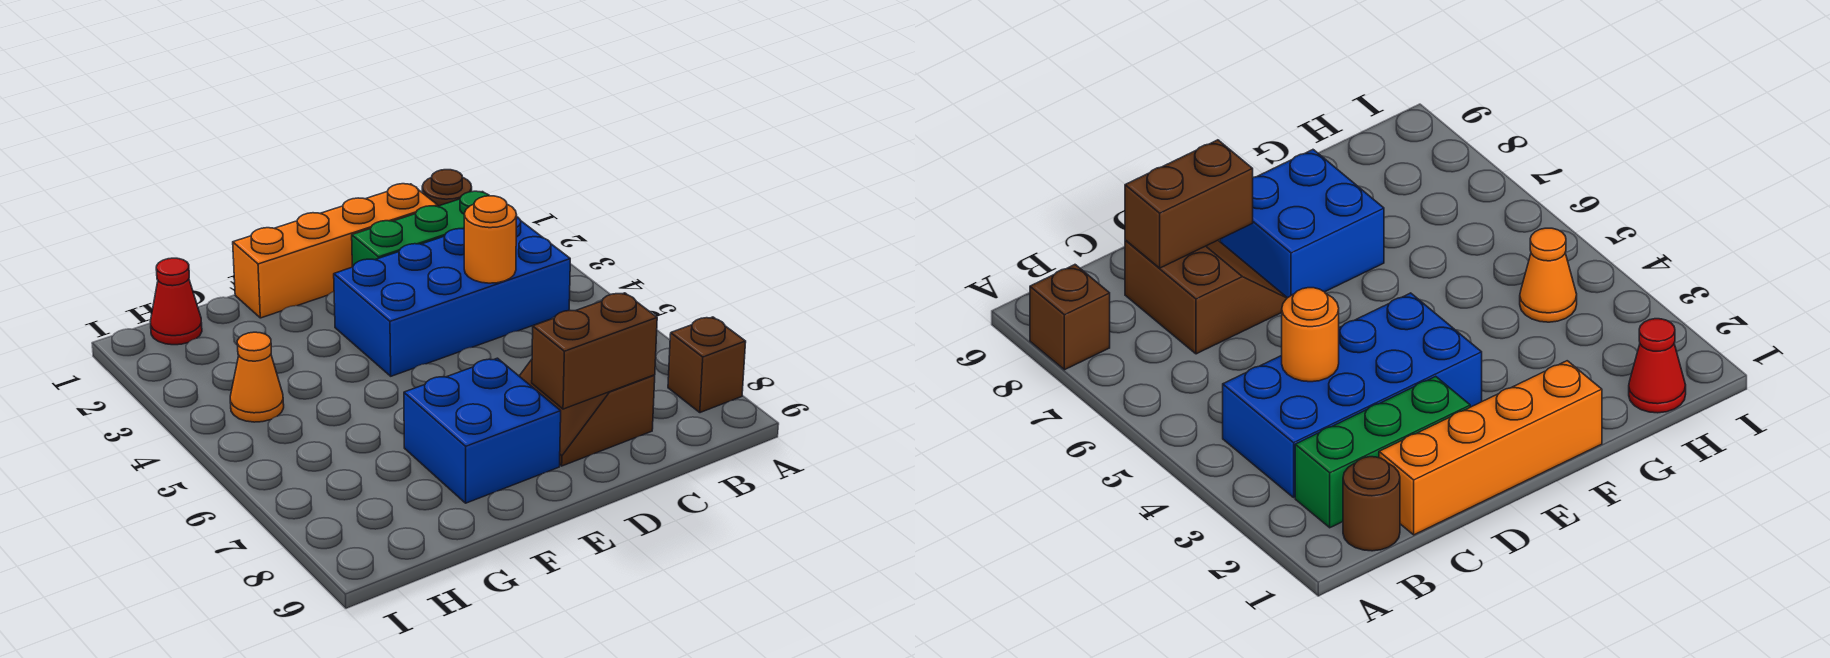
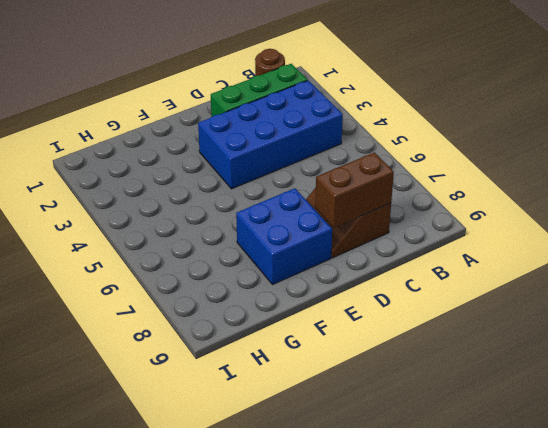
none -> brown 1x1 brick [668,317,746,413]
none -> orange 1x4 brick [233,184,438,318]

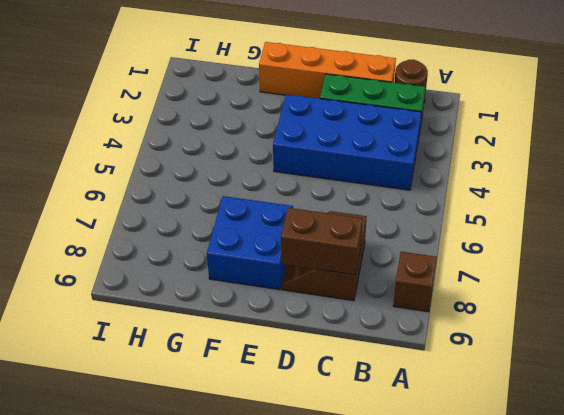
none -> red 1x1 cone [150,258,202,345]
none -> orange 1x1 cone [230,332,284,422]

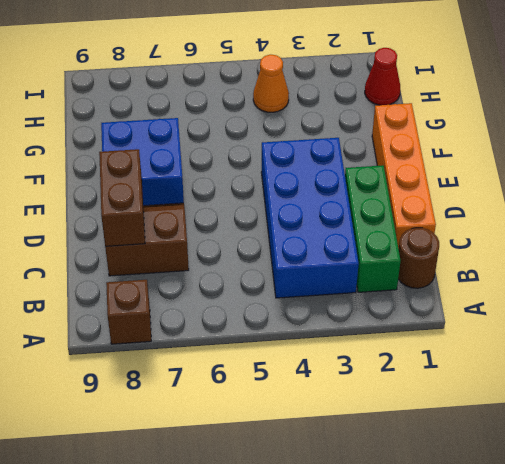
none -> orange 1x1 round brick [464,196,517,283]

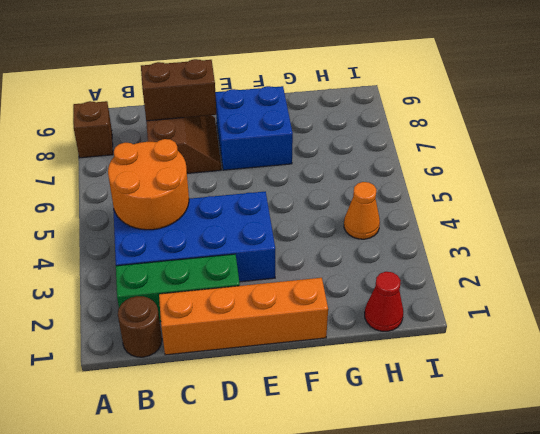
orange 2x2 round brick [108,139,189,230] -> orange 1x1 round brick [464,196,517,283]

